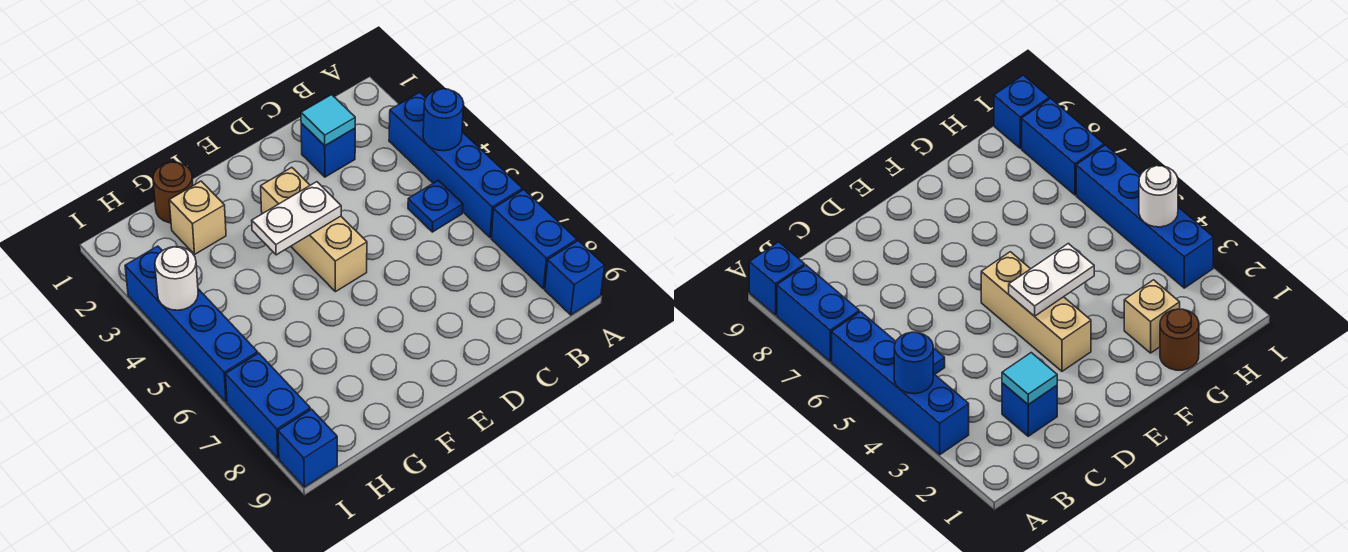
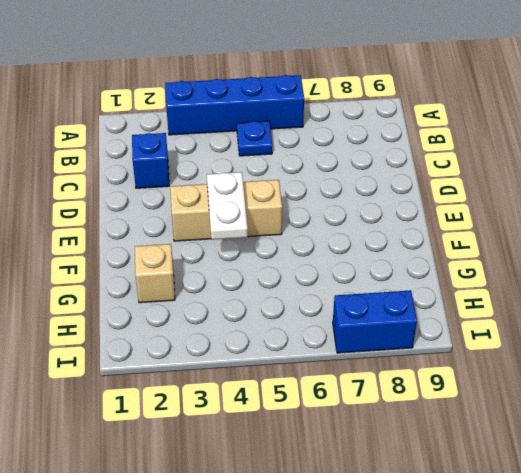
none -> blue 1x2 brick [491,190,577,289]
none -> blue 1x1 brick [545,241,605,315]
none -> brown 1x1 round brick [153,162,193,223]

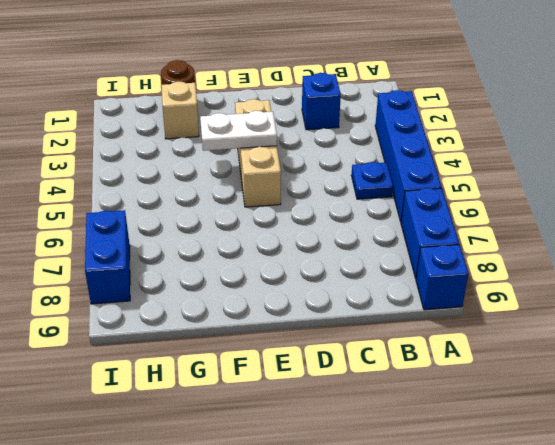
none -> blue 1x4 brick [125,246,258,402]
none -> blue 1x1 brick [278,409,337,487]
none -> blue 1x1 round brick [423,89,464,151]

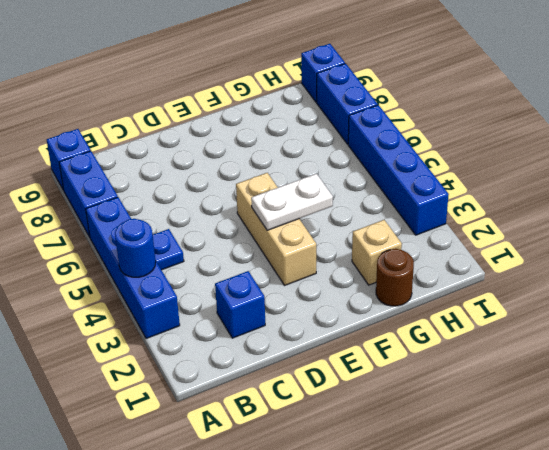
none -> cyan 1x1 tile [301,95,355,145]
none -> white 1x1 round brick [155,247,198,310]

